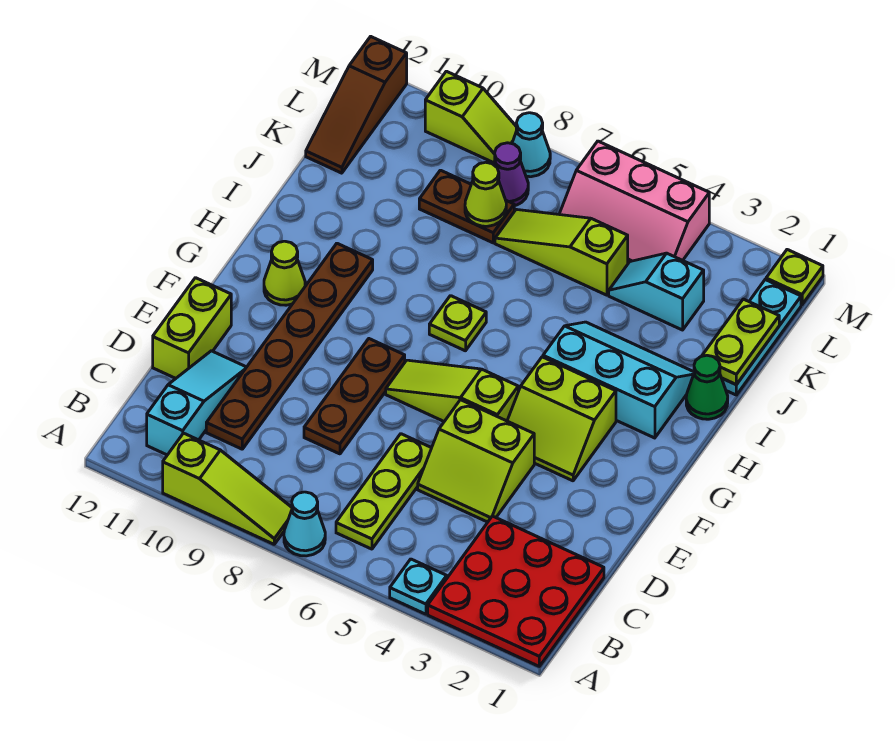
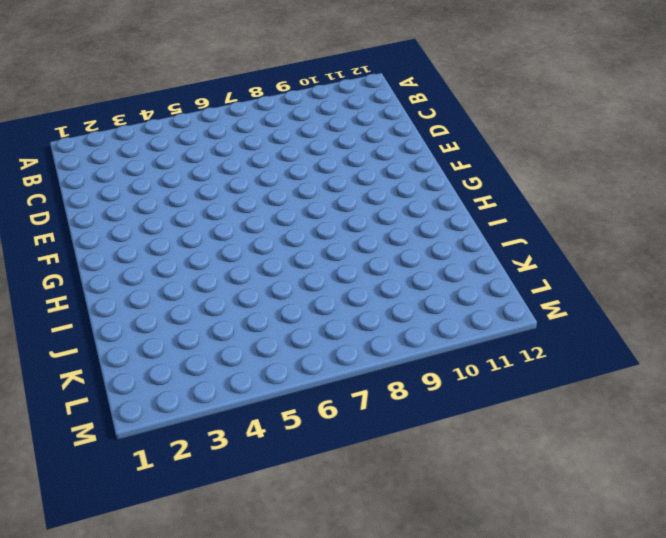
none -> red 3x3 plate [428,516,604,666]
none -> cyan 1x1 plate [390,559,447,614]
none -> cyan 1x1 cone [284,492,325,556]

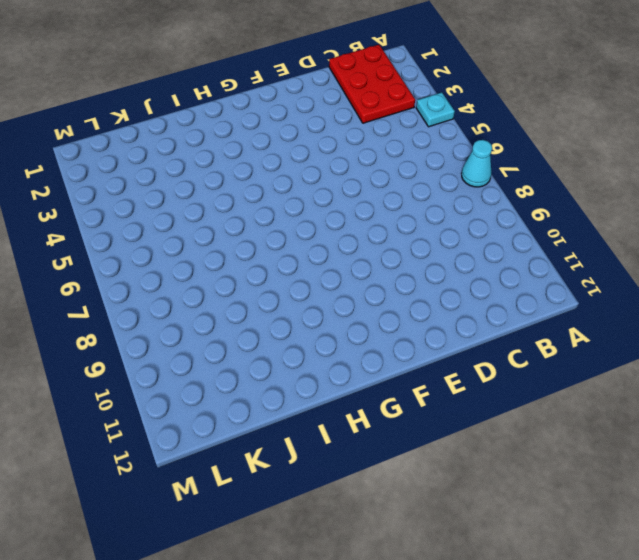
red 2x3 plate [329,45,415,123] -> red 3x3 plate [428,516,604,666]
none -> lime 1x3 slope [163,433,292,544]
none -> lime 1x3 plate [336,434,431,549]
none -> cyan 1x3 slope [147,351,246,455]

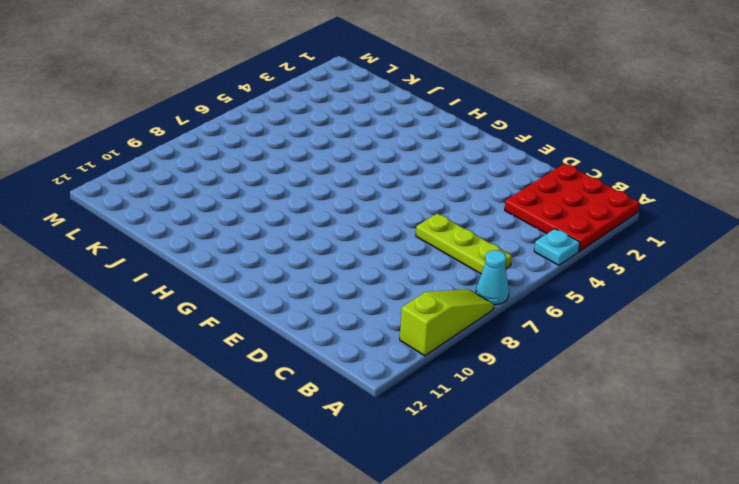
none -> cyan 1x3 slope [147,351,246,455]
none -> brown 1x6 plate [206,243,373,449]
none -> lime 2x2 slope [418,400,534,522]

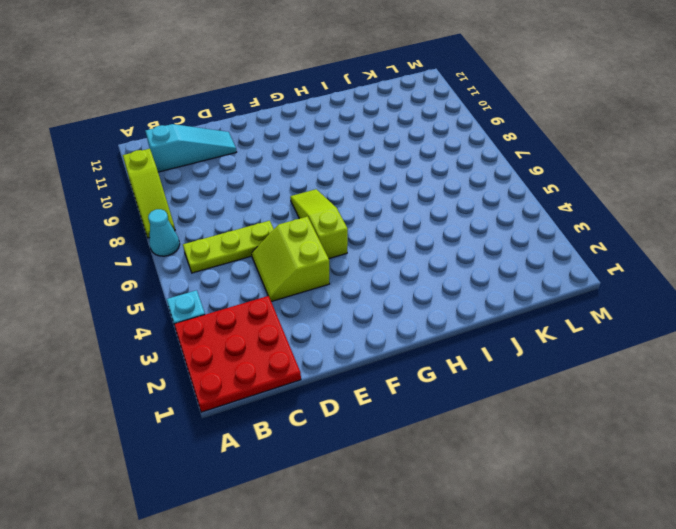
none -> brown 1x6 plate [206,243,373,449]
none -> brown 1x3 plate [304,339,405,454]
none -> lime 1x2 brick [153,278,231,378]

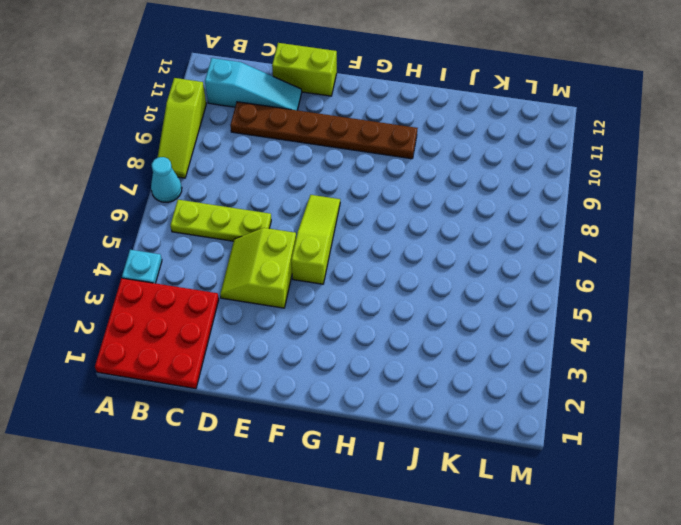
none -> brown 1x3 plate [304,339,405,454]
none -> lime 2x2 slope [507,357,616,481]
none -> lime 1x1 cone [264,241,305,305]

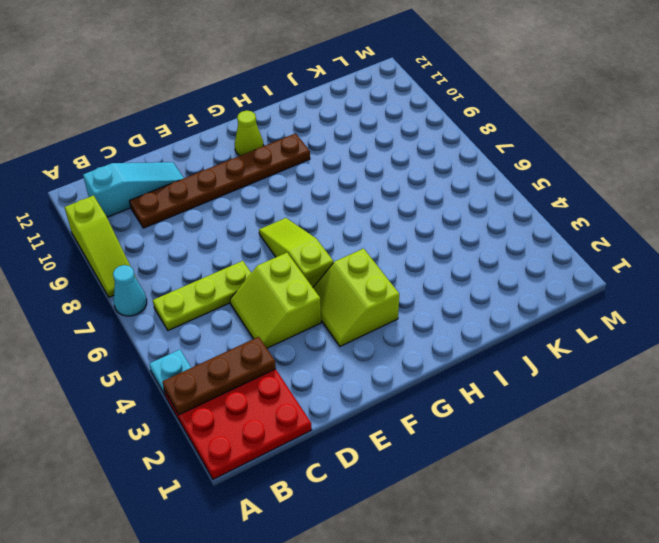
brown 1x3 plate [162,337,276,415] -> brown 1x3 plate moved to [304,339,405,454]
none -> lime 1x2 brick [153,278,231,378]
none -> cyan 2x3 slope [543,322,694,438]
none -> lime 1x1 plate [429,296,486,351]

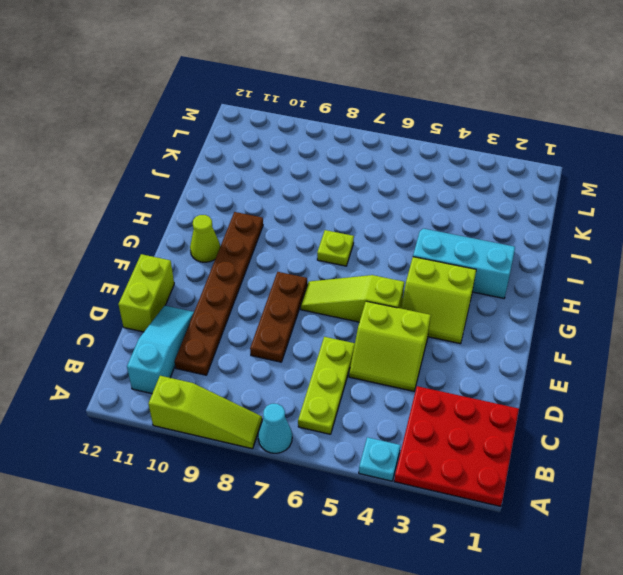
none -> green 1x1 cone [686,355,728,419]
none -> cyan 1x3 plate [722,280,801,395]
none -> cyan 1x2 slope [609,253,704,330]

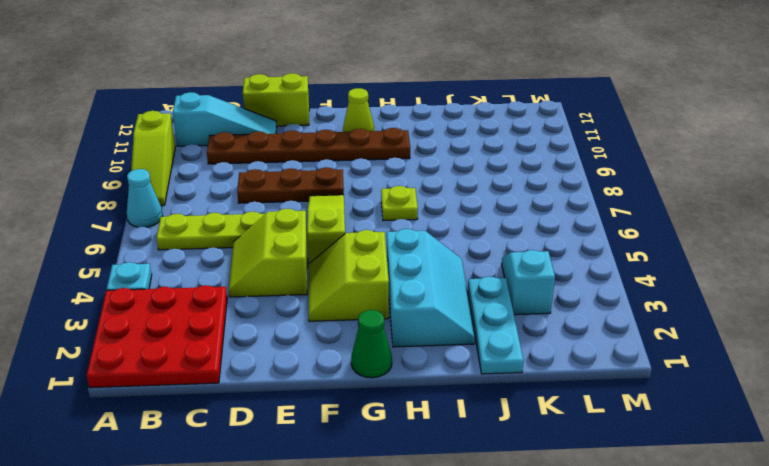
green 1x1 cone [351,310,392,378] -> green 1x1 cone moved to [686,355,728,419]
cyan 1x3 plate [468,276,524,374] -> cyan 1x3 plate turned to [722,280,801,395]
none -> lime 1x3 slope [495,209,628,295]
none -> brown 1x2 plate [419,170,514,243]
none -> brown 1x3 slope [306,36,407,173]

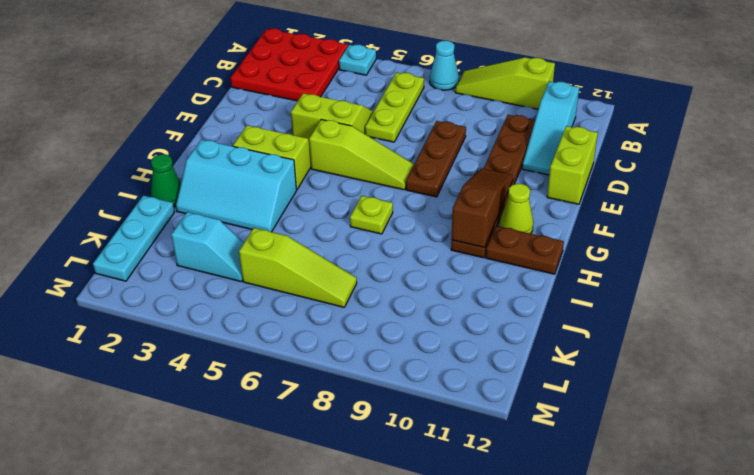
brown 1x3 slope [452,168,513,248] -> brown 1x3 slope moved to [306,36,407,173]
brown 1x2 plate [486,226,564,274] -> brown 1x2 plate moved to [419,170,514,243]
none -> pink 2x3 slope [559,141,709,263]
none -> purple 1x1 cone [493,143,528,206]
none -> lime 1x1 plate [766,250,823,305]

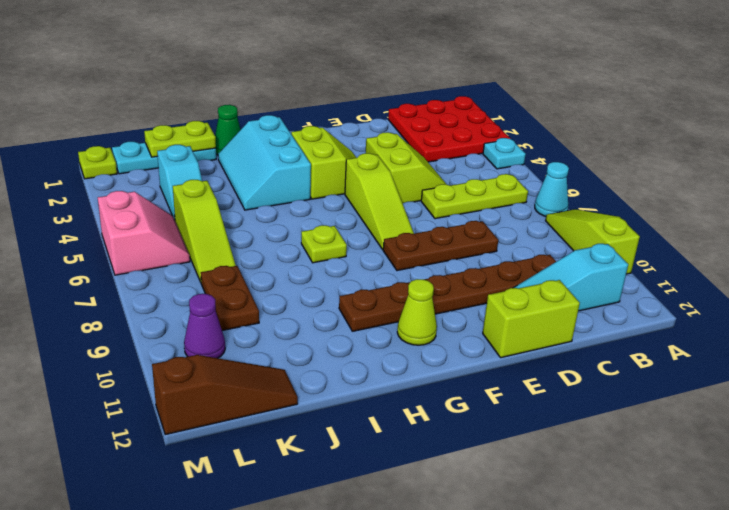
pink 2x2 slope [98,191,190,275] -> pink 2x3 slope [559,141,709,263]
purple 1x1 cone [184,294,225,358] -> purple 1x1 cone moved to [493,143,528,206]
none -> cyan 1x1 cone [512,113,550,177]
none -> lime 1x2 slope [425,71,517,163]
none -> lime 1x1 cone [465,162,506,226]

